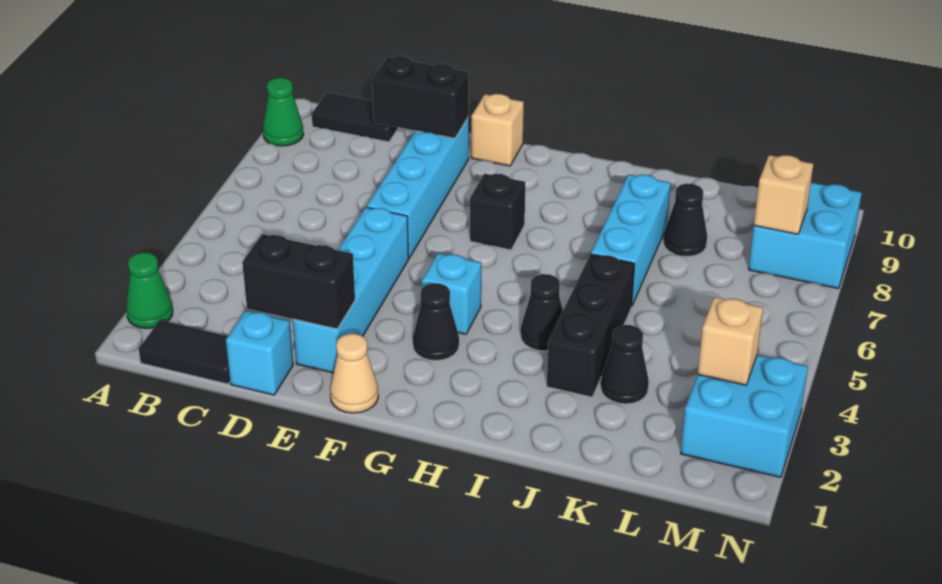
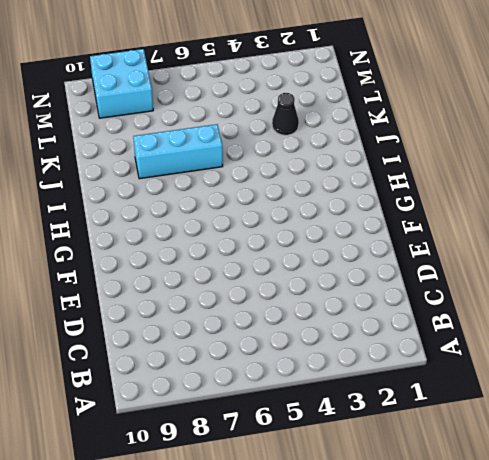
none -> green 1x1 cone [126,252,173,328]
none -> green 1x1 cone [263,78,304,146]
none -> black 1x2 tile [139,320,230,384]

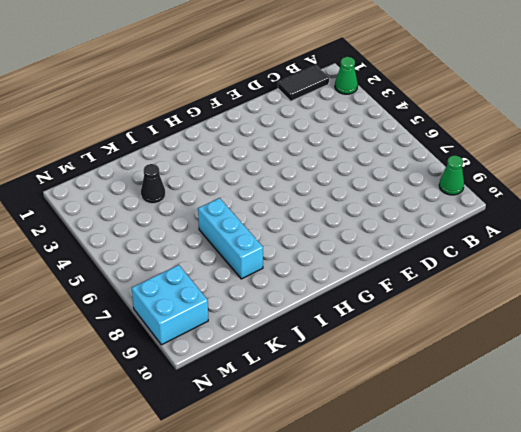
none -> black 1x2 tile [312,92,399,142]
none -> cyan 1x1 brick [226,311,293,395]
none -> cyan 1x4 brick [293,207,409,373]

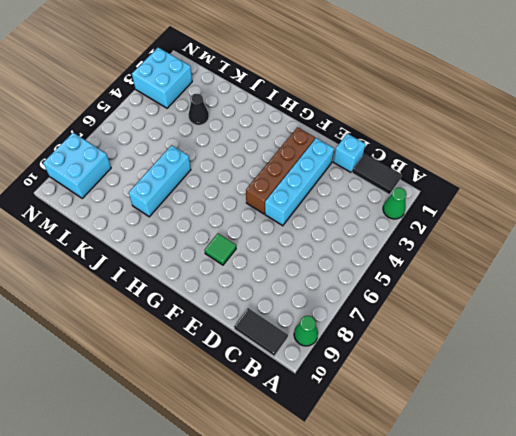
brown 1x4 brick [246,127,315,214] -> none
green 1x1 tile [205,233,236,265] -> none
none -> cyan 1x4 brick [367,117,469,258]
none -> tan 1x1 cone [330,334,378,413]
none -> tan 1x1 brick [471,94,524,166]

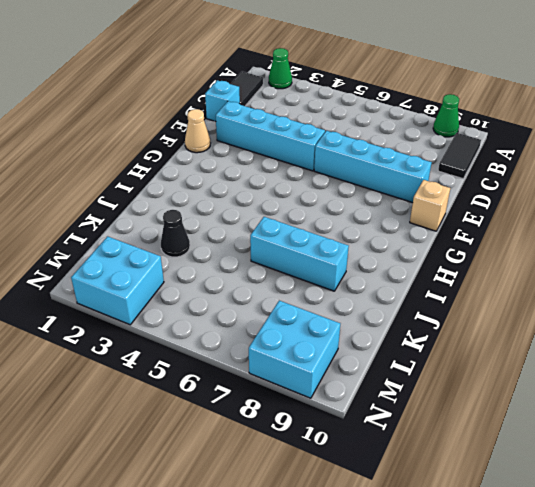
none -> black 1x1 cone [413,283,459,361]
none -> cyan 1x1 brick [422,253,481,334]
none -> black 1x1 brick [470,174,526,250]

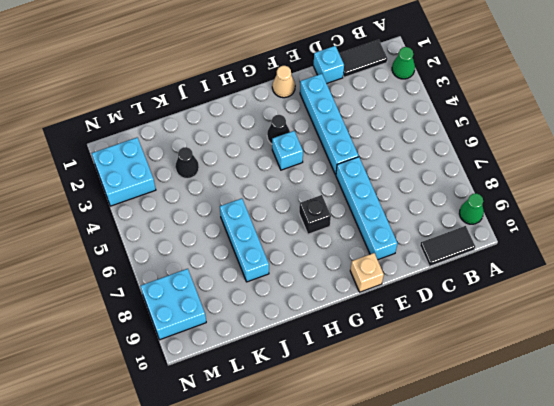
none -> black 1x1 cone [521,274,563,351]
none -> black 1x3 brick [547,254,635,397]
none -> black 1x1 cone [663,183,707,257]

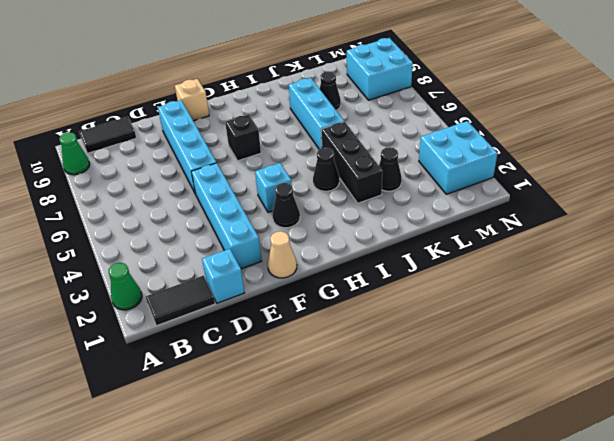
none -> black 1x2 brick [242,234,355,329]
none -> black 1x2 brick [372,56,469,138]
none -> tan 1x1 brick [698,297,763,385]

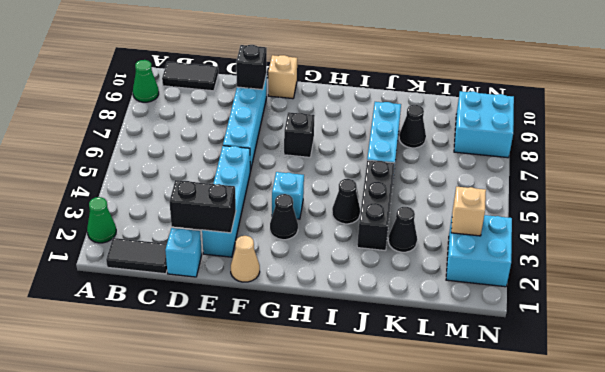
black 1x1 brick [236,45,267,90] -> black 1x2 brick [372,56,469,138]
none -> tan 1x1 brick [754,155,813,234]

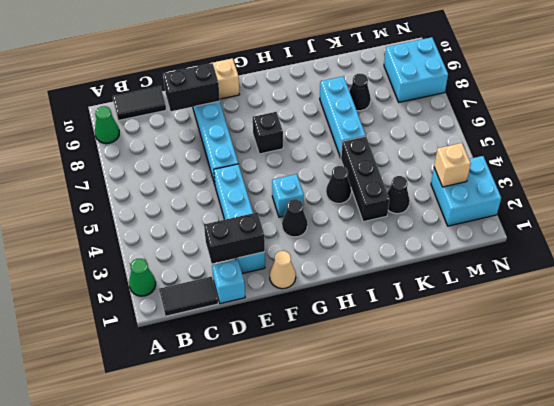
none -> tan 1x1 brick [754,155,813,234]

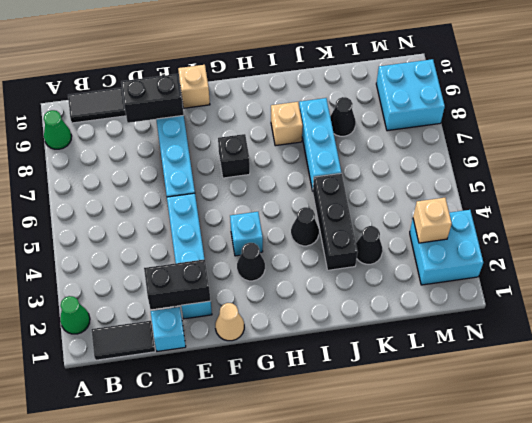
tan 1x1 brick [271,102,303,146] -> tan 1x1 brick moved to [754,155,813,234]

